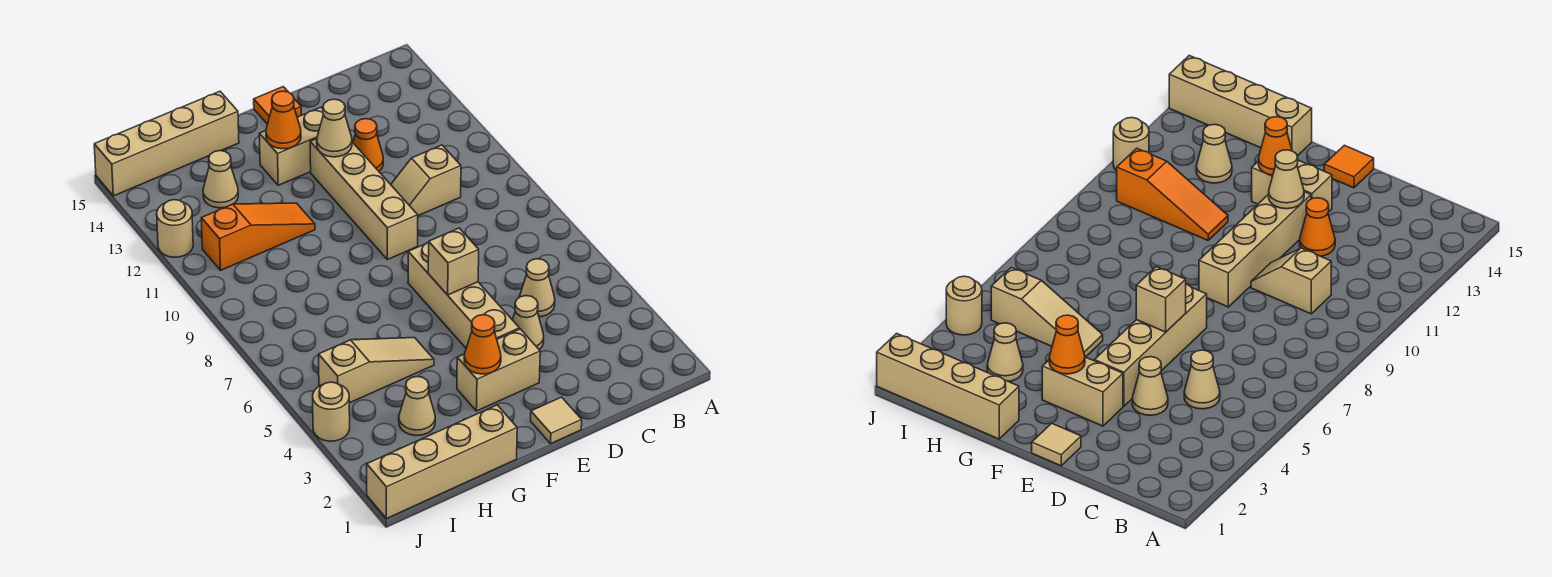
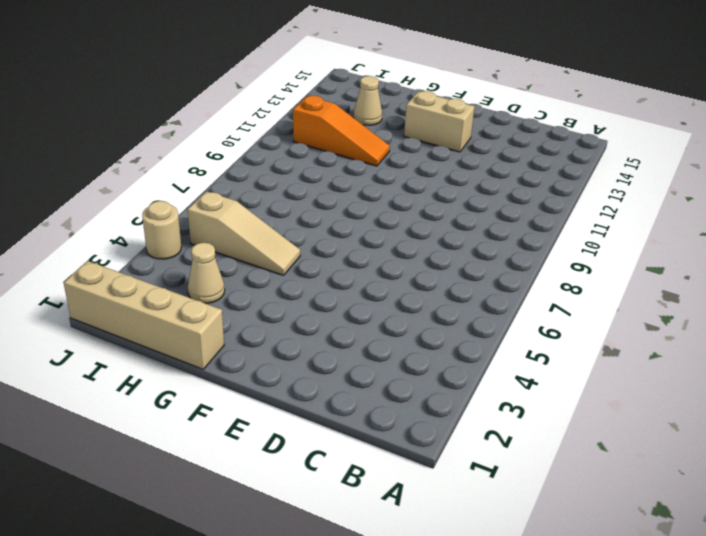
none -> tan 1x1 cone [519,259,555,317]
none -> tan 1x2 slope [391,145,461,216]
none -> tan 1x1 cone [513,296,544,350]

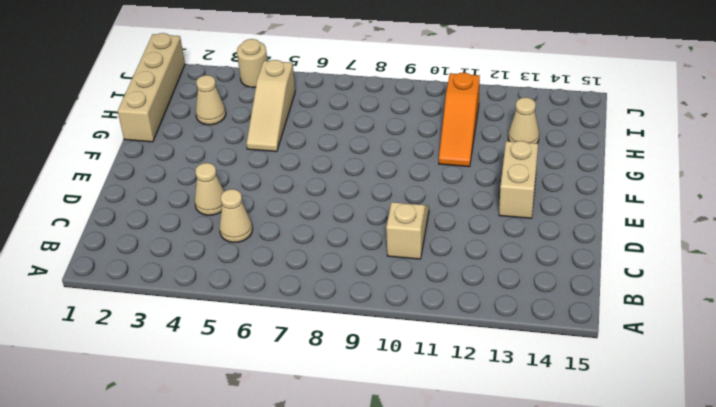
none -> orange 1x1 cone [353,119,383,171]
none -> tan 1x1 tile [531,397,582,443]
none -> tan 1x2 brick [457,329,540,411]

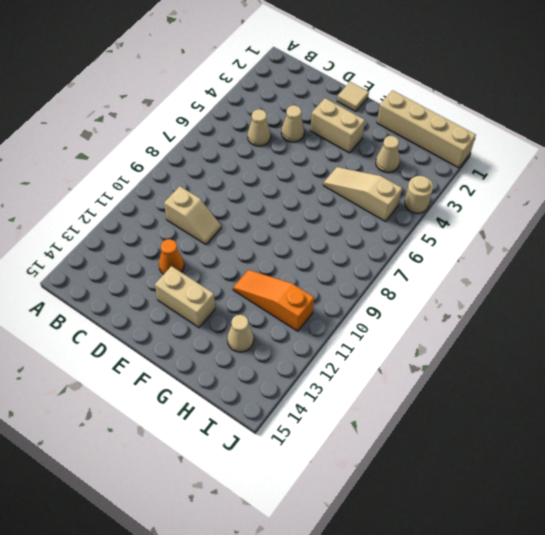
none -> tan 1x4 brick [408,243,519,348]
none -> tan 1x4 brick [310,139,418,260]
none -> orange 1x1 tile [254,87,301,124]

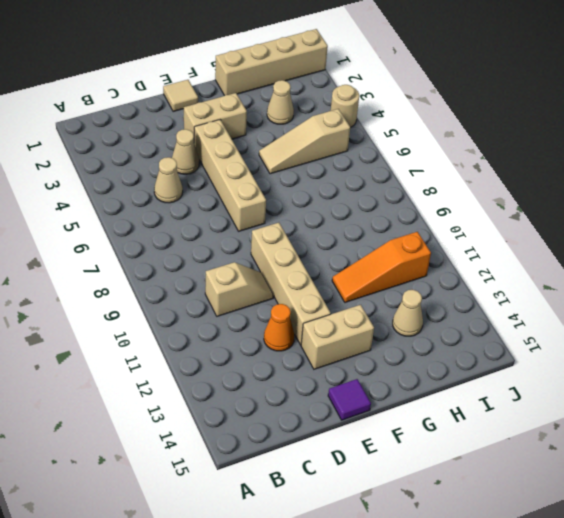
purple 1x1 tile [328,379,371,420] -> orange 1x1 tile [254,87,301,124]
none -> tan 1x4 brick [94,91,239,196]
none -> tan 1x1 round brick [157,200,193,257]
none -> tan 1x1 brick [428,228,479,295]

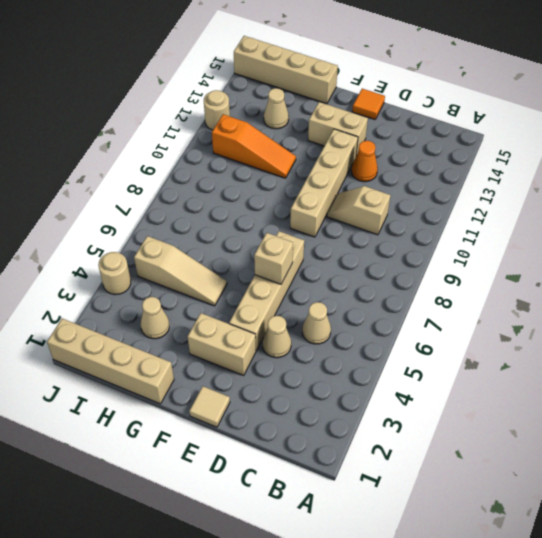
none -> tan 1x1 cone [317,99,352,157]
none -> orange 1x1 cone [464,315,501,374]
none -> orange 1x1 cone [266,91,301,149]

